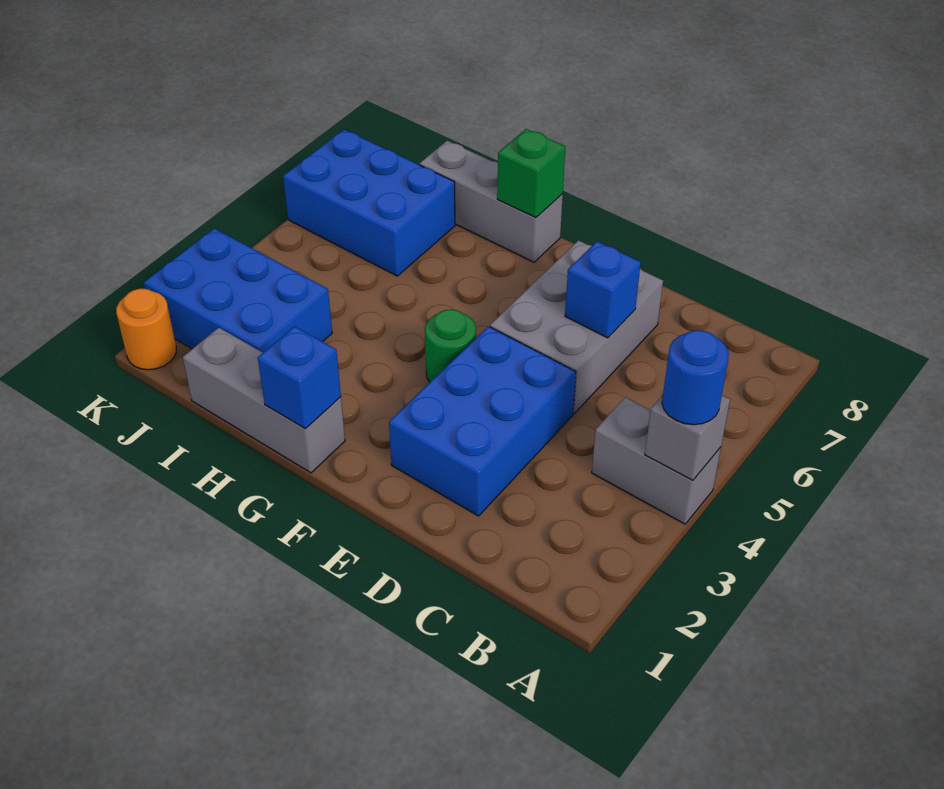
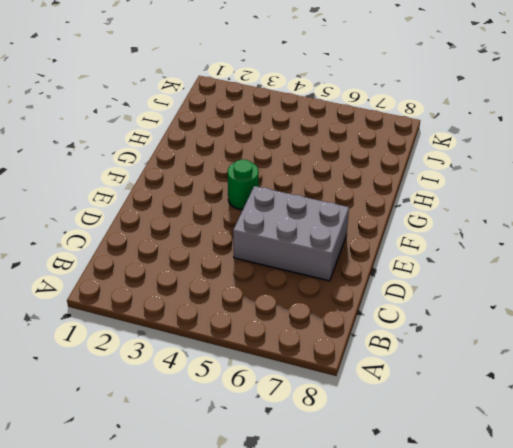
none -> grey 1x2 brick [592,397,721,524]
none -> blue 2x3 brick [389,326,576,516]
none -> grey 1x3 brick [183,328,345,473]

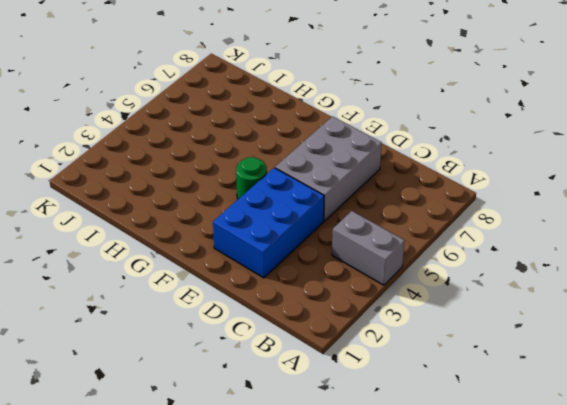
none -> grey 1x3 brick [183,328,345,473]
none -> grey 1x3 brick [419,141,563,262]
none -> blue 2x3 brick [144,228,332,353]

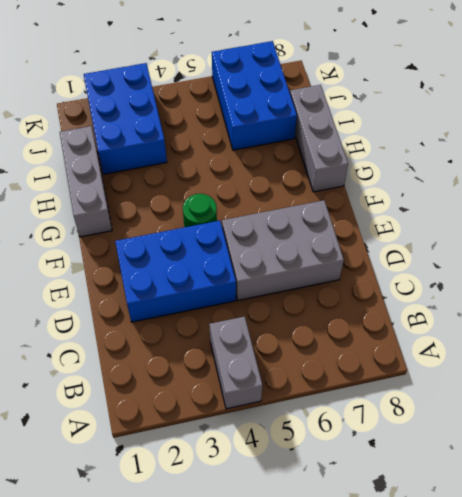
none -> orange 1x1 round brick [116,289,176,370]
none -> grey 1x1 brick [645,395,730,480]
none -> blue 1x1 brick [565,241,641,338]

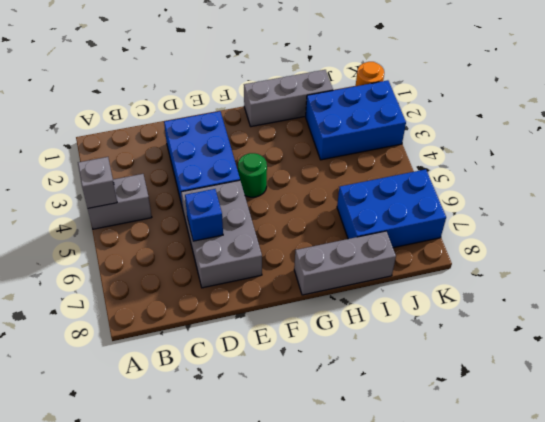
none -> blue 1x1 brick [258,326,341,429]
none -> green 1x1 brick [497,129,565,218]
none -> blue 1x1 round brick [662,330,729,425]

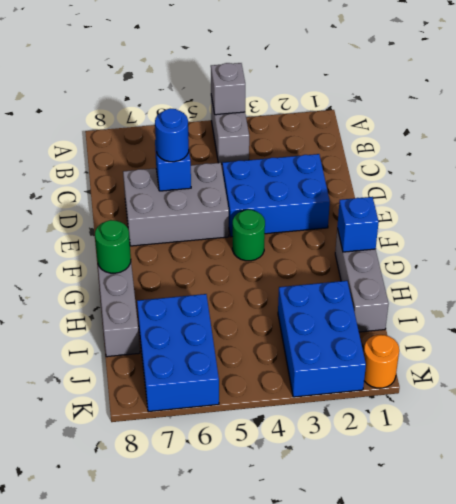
blue 1x1 round brick [155,109,189,162] -> blue 1x1 round brick moved to [662,330,729,425]
green 1x1 round brick [95,220,131,273] -> green 1x1 brick [497,129,565,218]

